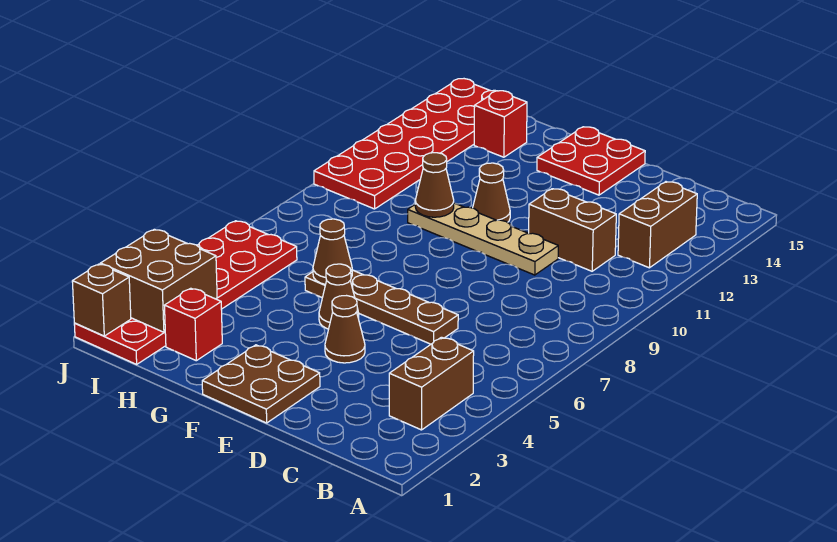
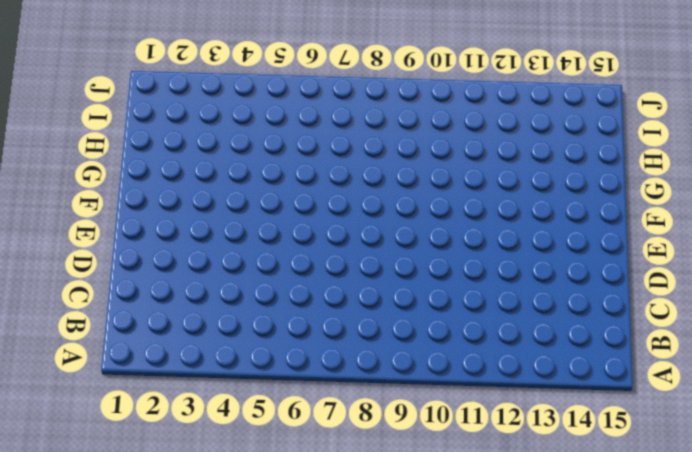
none -> brown 1x2 brick [389,337,474,430]
none -> brown 1x2 brick [618,182,697,268]
none -> brown 1x2 brick [529,189,616,271]

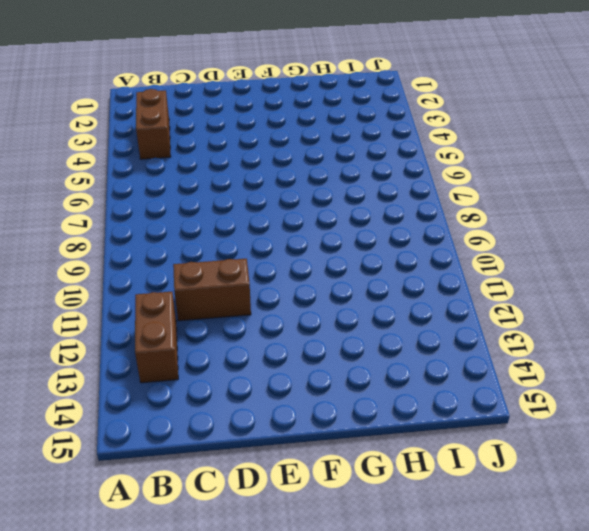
none -> brown 1x4 plate [305,270,458,344]
none -> tan 1x4 plate [408,203,558,275]
none -> brown 2x2 plate [202,345,320,423]

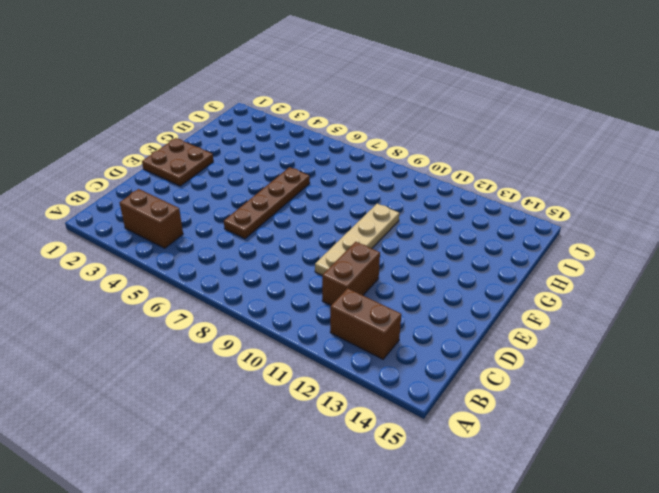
none -> brown 1x1 cone [325,296,365,363]
none -> red 2x2 plate [537,127,645,195]
none -> brown 1x1 cone [319,264,359,329]

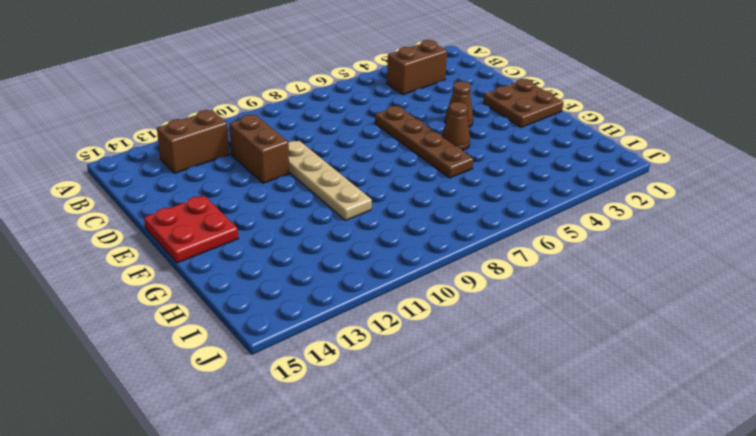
none -> brown 1x1 cone [473,163,510,222]
none -> red 1x1 brick [165,288,222,361]
none -> red 1x1 brick [474,91,527,157]

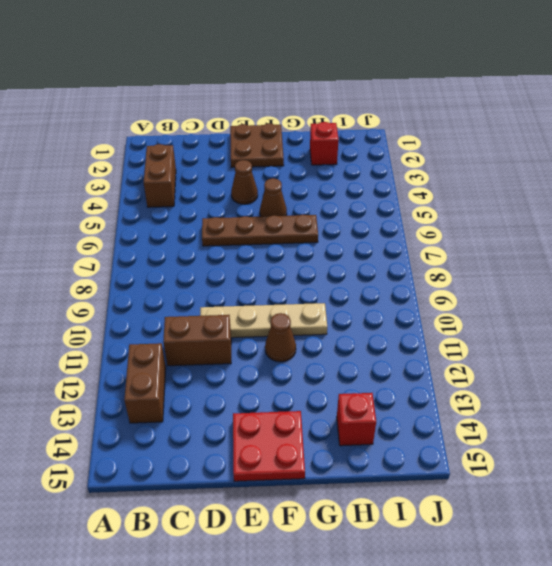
none -> red 2x6 plate [74,221,297,364]
none -> red 2x6 plate [314,79,495,209]
none -> brown 1x1 cone [313,219,352,285]

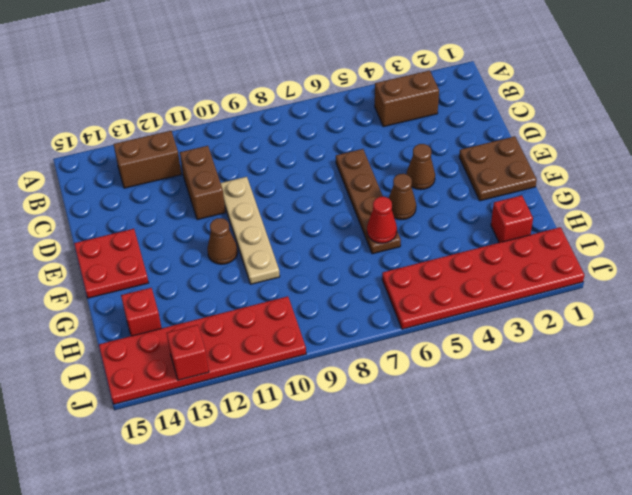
red 1x1 cone [367,197,397,243] -> brown 1x1 cone [313,219,352,285]
red 1x1 brick [167,325,209,380] -> none
none -> brown 1x1 cone [415,153,454,217]
none -> brown 2x2 brick [100,229,217,332]
none -> brown 1x1 brick [72,264,131,336]

